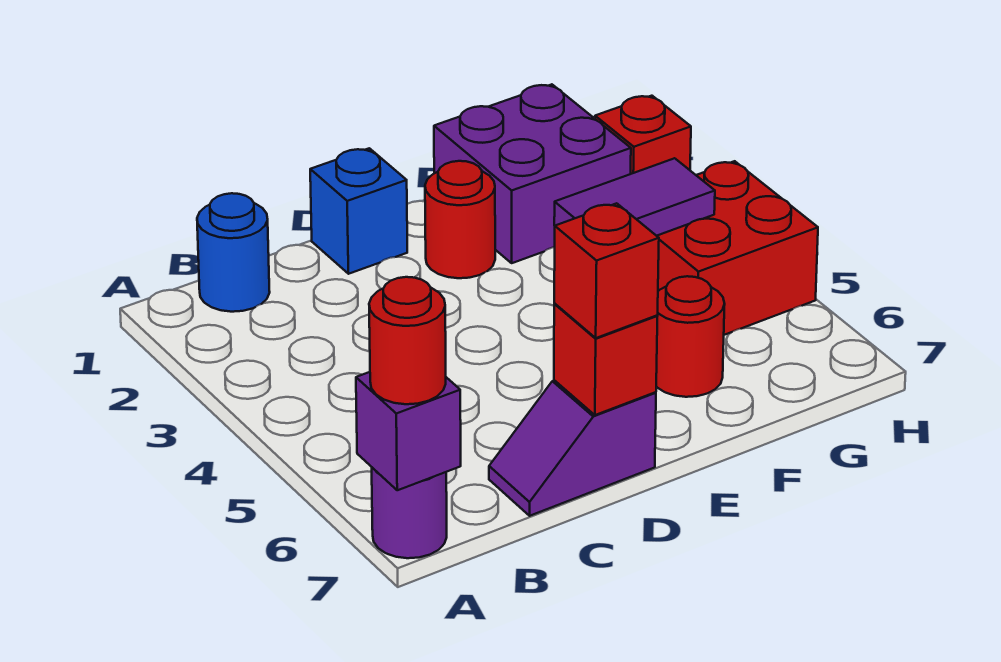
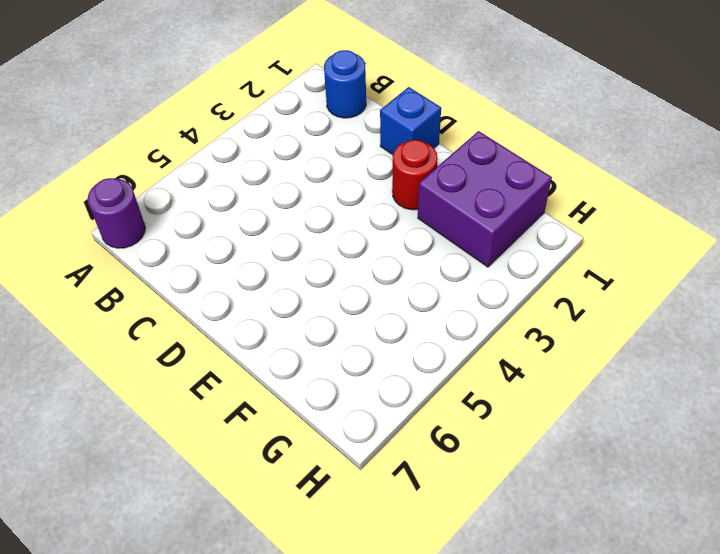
none -> purple 1x2 slope [489,380,656,516]
none -> red 1x1 round brick [656,276,725,397]
none -> red 2x2 brick [657,161,818,335]

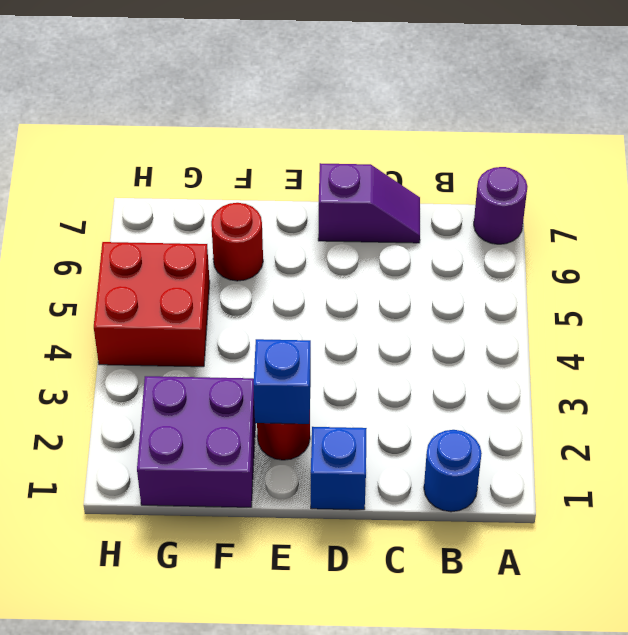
blue 1x1 brick [254,339,311,424] -> none
none -> red 1x1 brick [595,96,691,174]
none -> purple 1x1 brick [356,372,461,490]
none -> red 1x1 brick [554,304,657,415]

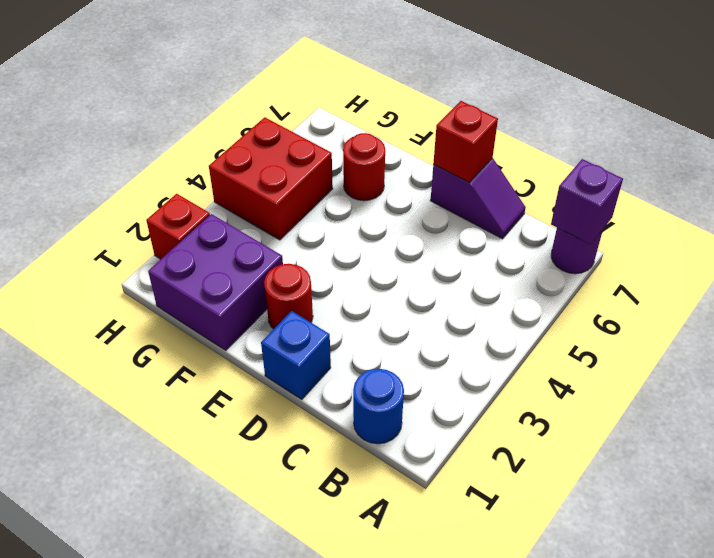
none -> purple 1x2 tile [554,158,715,236]
none -> red 1x1 round brick [369,277,446,404]
none -> red 1x1 brick [554,203,659,338]

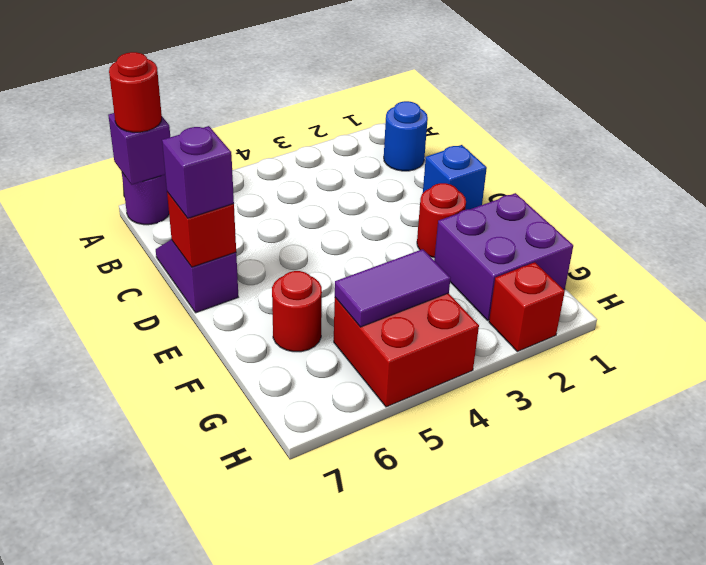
purple 1x1 brick [162,126,234,218] -> red 1x1 brick [554,203,659,338]
purple 1x2 tile [335,249,450,327] -> purple 1x2 tile turned to [554,158,715,236]

